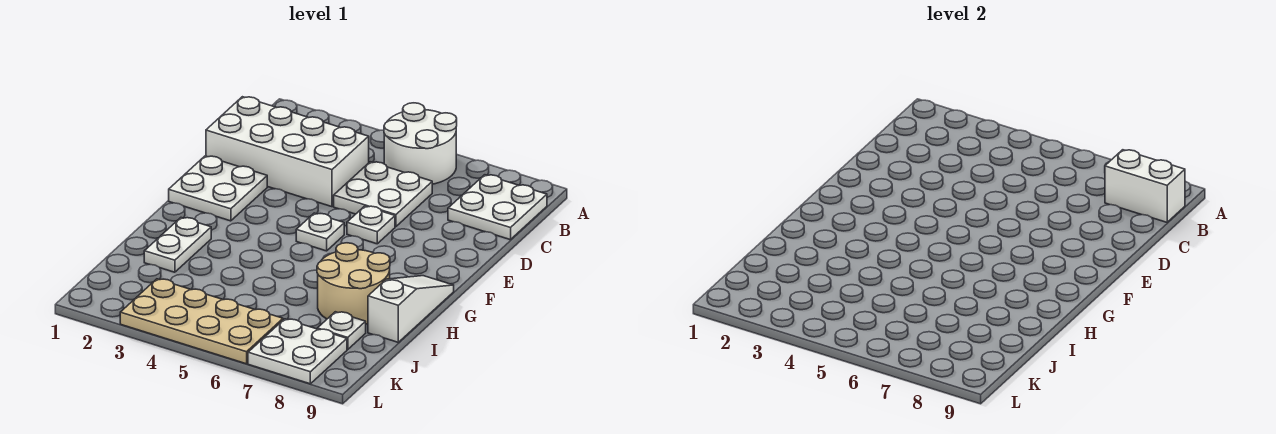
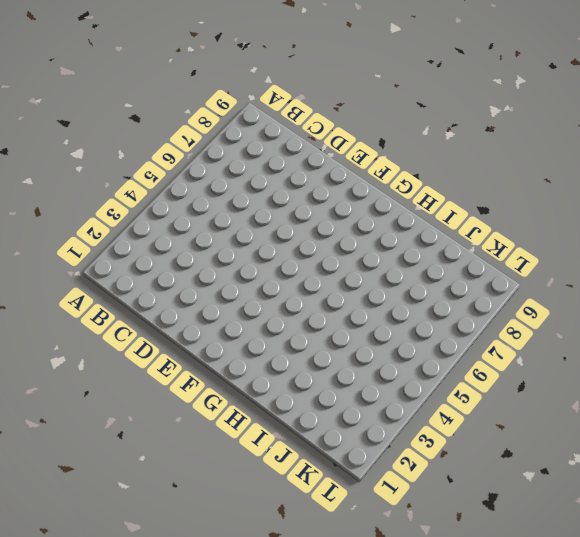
none -> white 2x2 round brick [384,103,457,184]
none -> white 2x2 plate [448,175,547,240]
none -> white 2x4 brick [206,97,369,207]

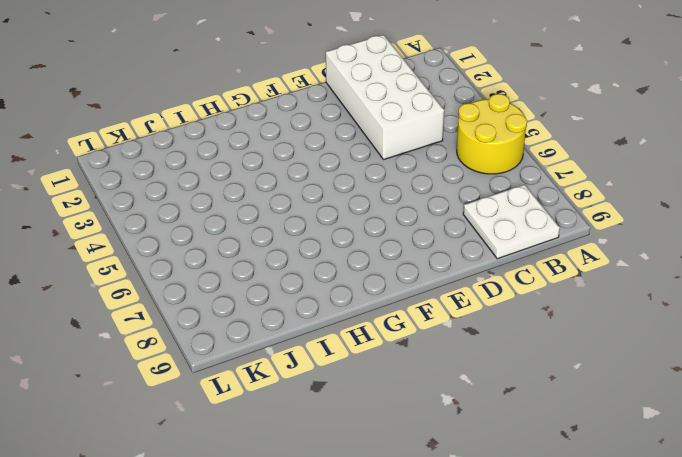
yellow 2x2 round brick [457,94,527,174] -> white 2x2 round brick [384,103,457,184]
none -> white 2x2 plate [334,162,432,227]
none -> white 2x2 plate [169,156,267,221]
none -> white 1x1 plate [347,206,395,244]

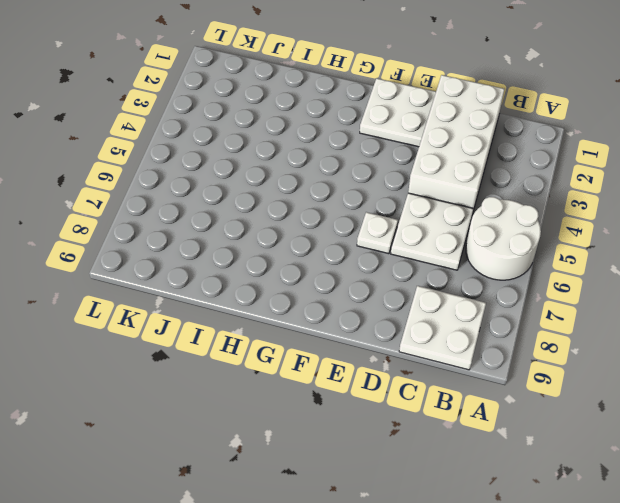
none -> white 1x1 plate [296,213,344,251]
none -> white 1x3 slope [368,276,454,342]
none -> white 1x2 plate [144,218,211,272]

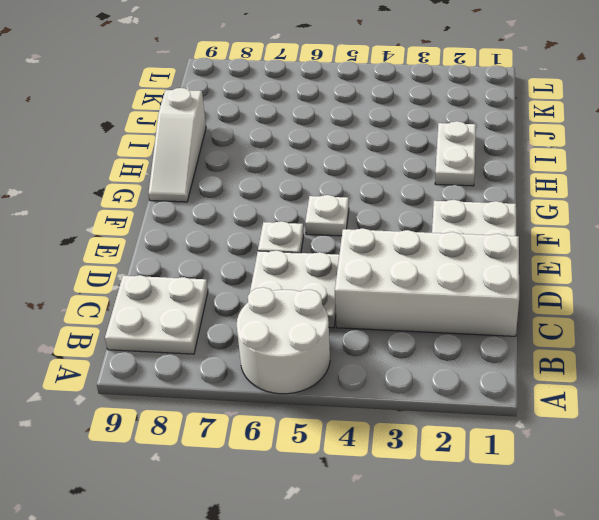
none -> tan 2x2 round brick [317,243,390,324]
none -> white 1x1 plate [317,312,366,350]
none -> tan 2x4 plate [120,279,283,364]

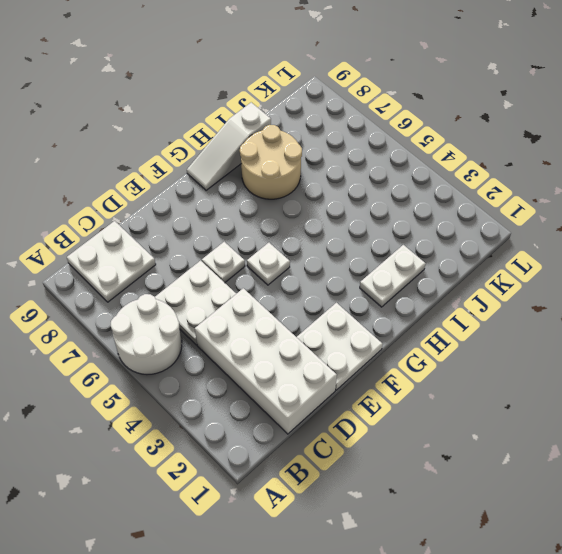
none -> white 1x1 plate [317,312,366,350]
none -> tan 2x4 plate [120,279,283,364]
none -> white 2x2 plate [248,319,347,384]

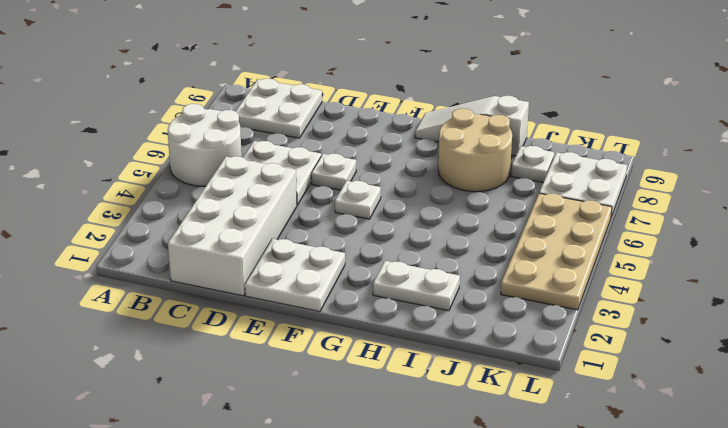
none -> white 1x2 brick [1105,150,1185,222]

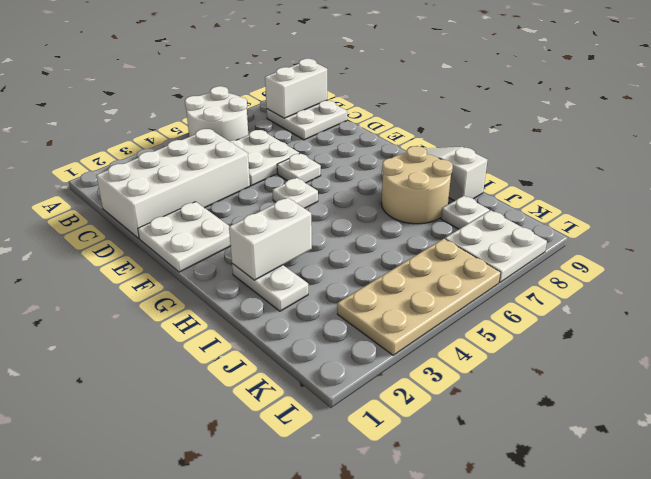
white 1x2 brick [229,198,312,280] -> none

